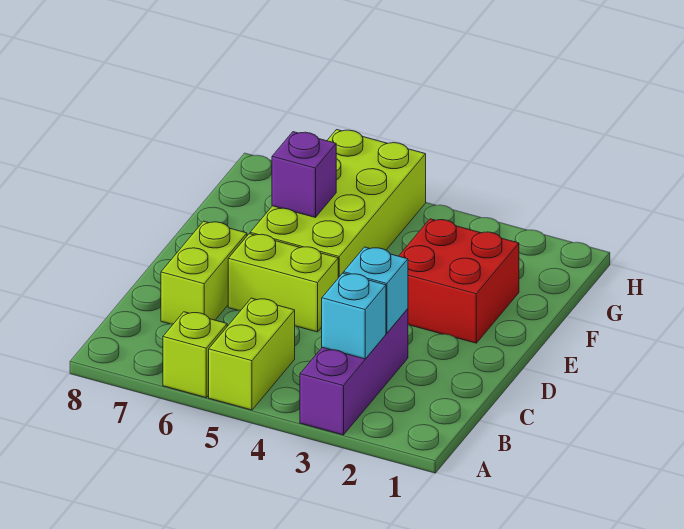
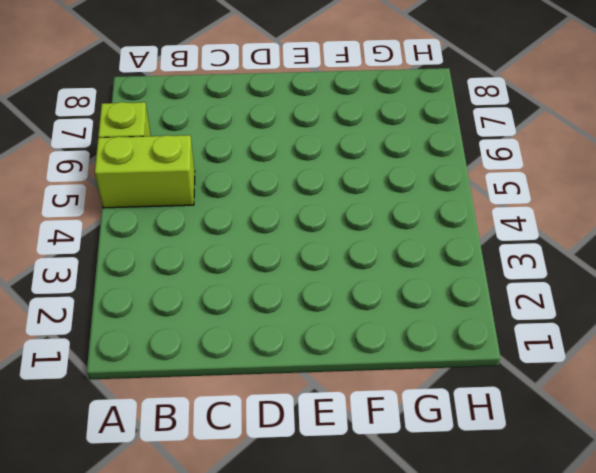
none -> purple 1x3 brick [300,309,408,435]
none -> lime 1x2 brick [161,221,247,324]

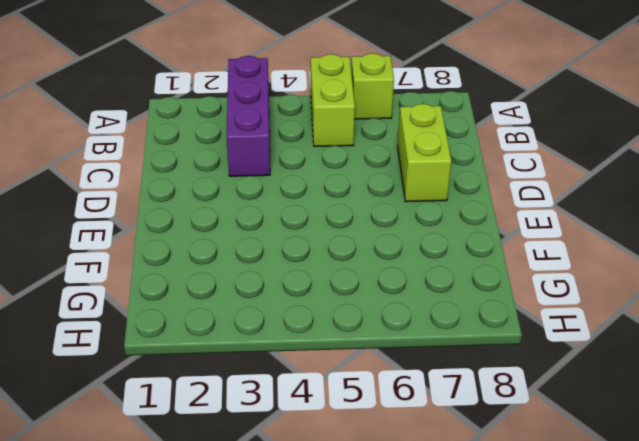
none -> lime 1x2 brick [228,234,338,332]
none -> red 2x2 brick [399,219,519,343]

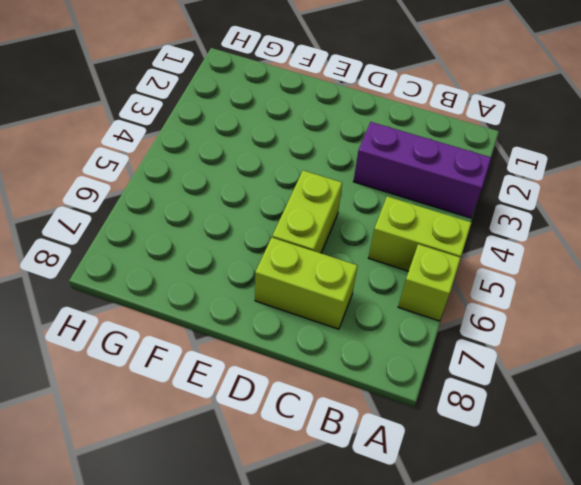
none -> red 2x2 brick [399,219,519,343]
none -> lime 2x4 brick [250,130,426,278]

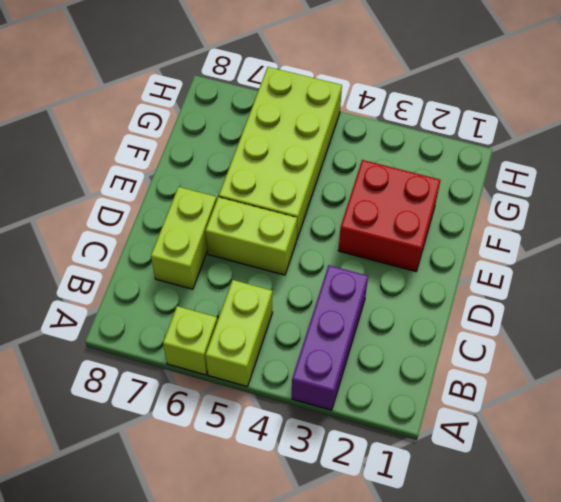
none -> cyan 1x1 brick [322,273,386,359]
none -> cyan 1x1 brick [344,247,408,333]

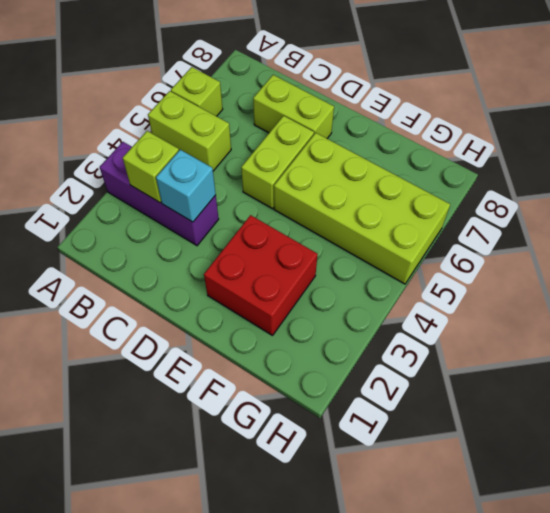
lime 1x1 brick [123,131,179,203] -> cyan 1x1 brick [322,273,386,359]
none -> purple 1x1 brick [272,132,336,218]

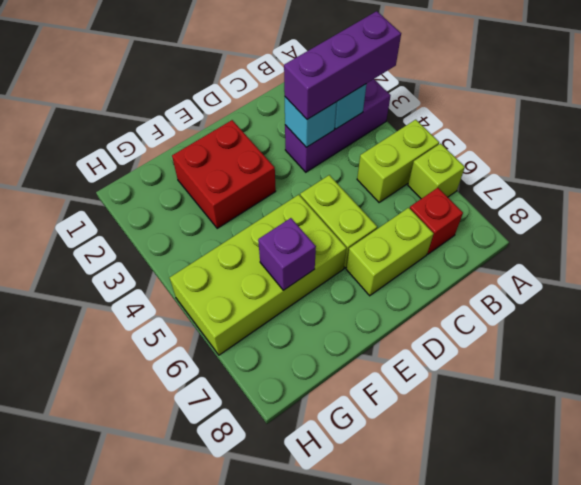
purple 1x3 brick [284,11,401,120] -> none
red 1x1 brick [410,188,463,254] -> none

